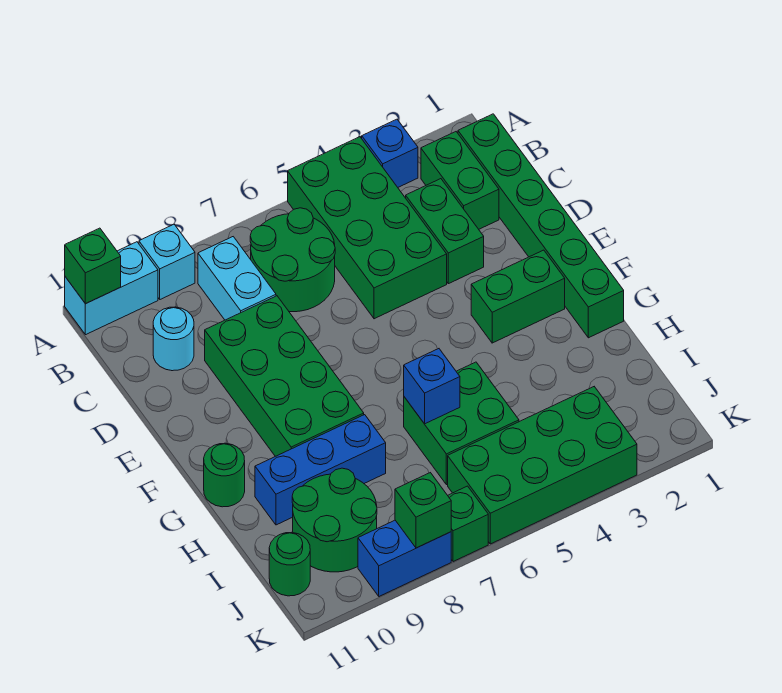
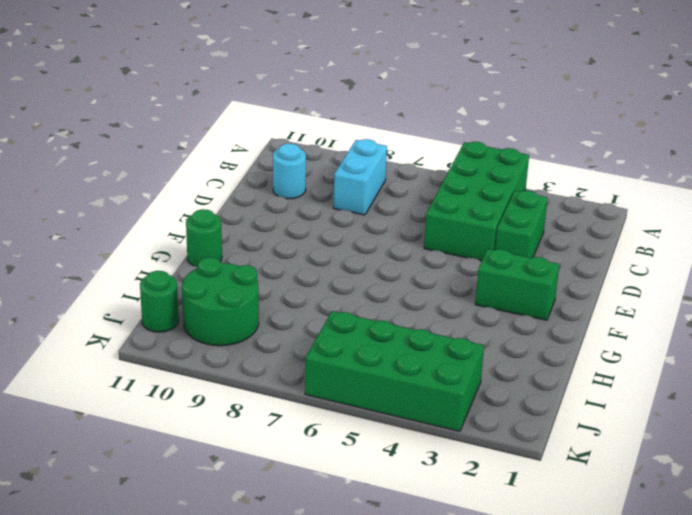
none -> blue 1x1 brick [362,119,418,187]
none -> cyan 1x1 brick [139,224,195,299]
none -> cyan 1x2 brick [65,242,158,335]

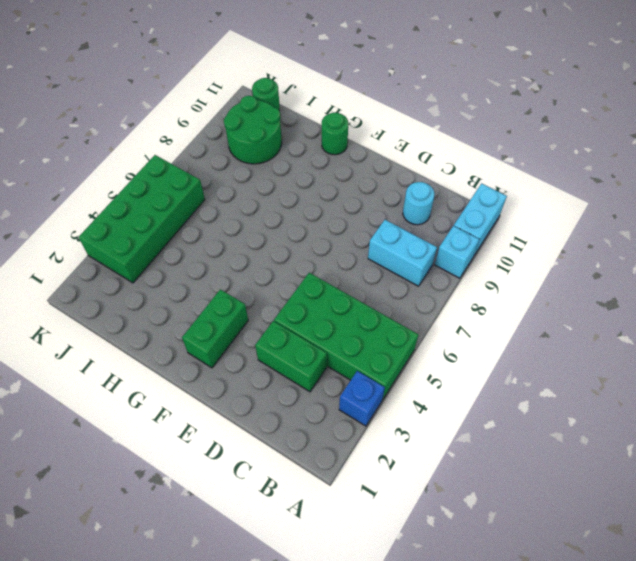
none -> green 1x6 brick [458,114,624,338]
none -> green 1x2 brick [421,132,499,229]
none -> green 2x2 round brick [250,208,335,312]

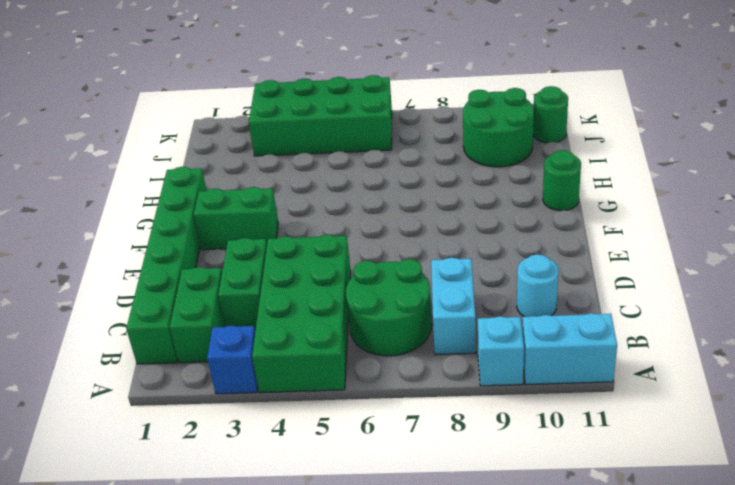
none -> green 2x4 brick [205,296,364,456]
none -> green 2x2 brick [404,362,519,485]
none -> blue 1x3 brick [255,415,386,525]

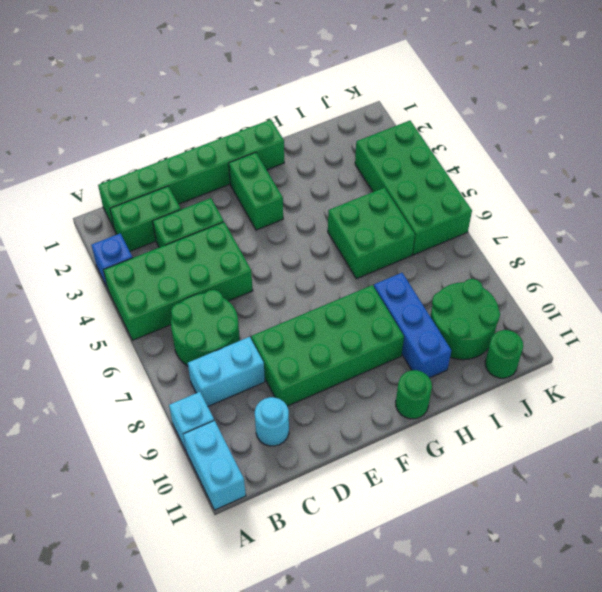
none -> green 1x1 brick [448,486,488,562]
none -> blue 1x2 brick [358,520,451,596]
none -> green 1x1 brick [65,228,121,304]

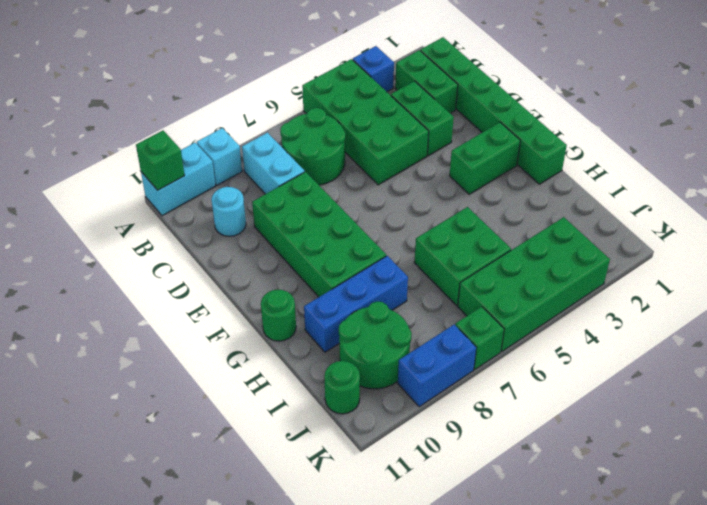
none -> blue 1x1 brick [404,349,460,424]
none -> green 1x1 brick [395,473,451,548]

